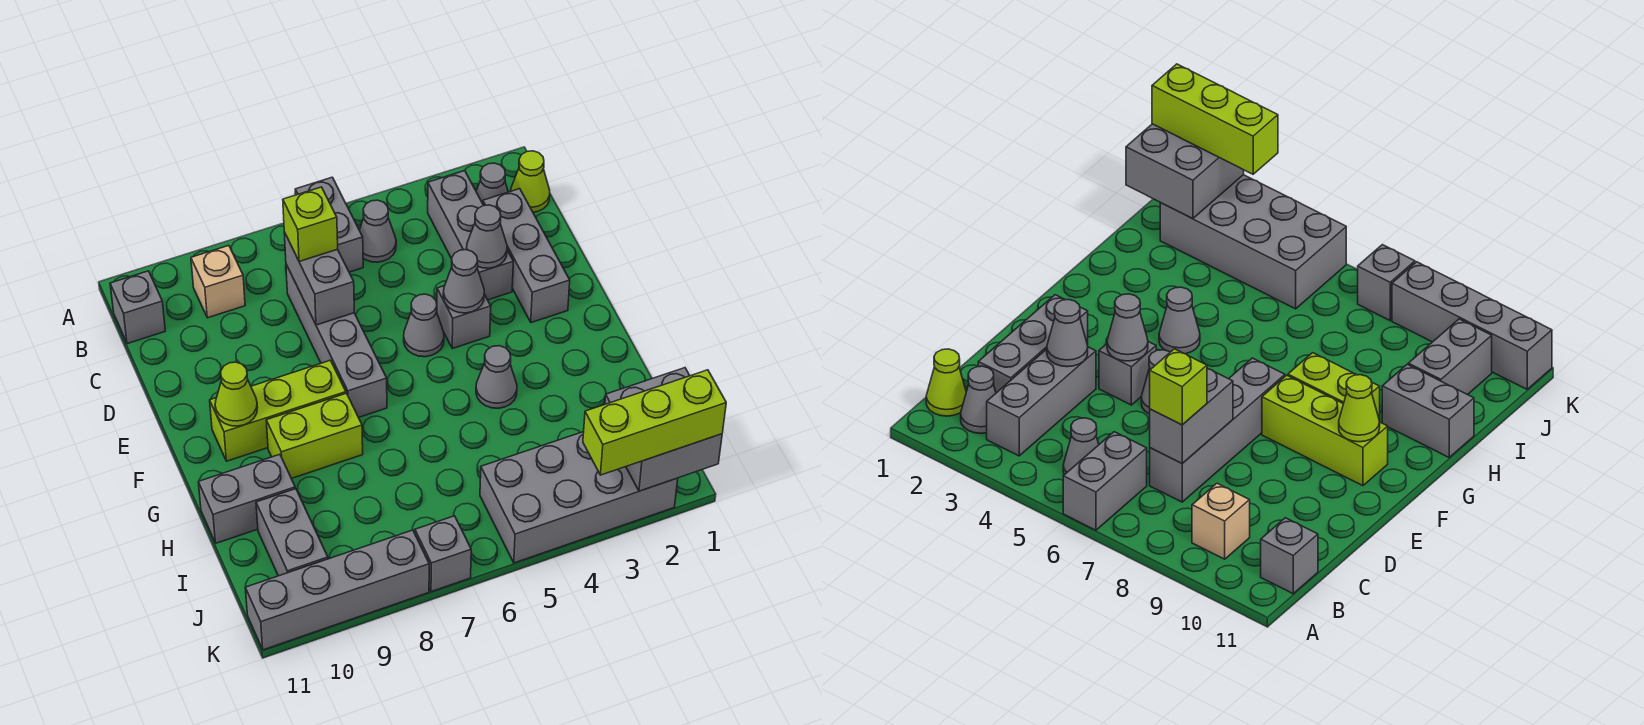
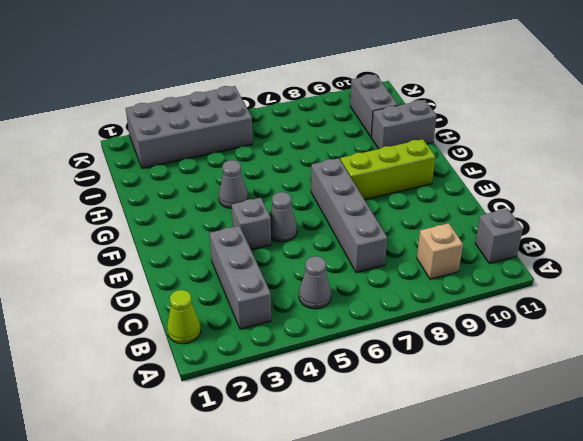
none -> grey 1x2 brick [295,177,363,272]
none -> grey 1x1 cone [476,163,508,204]
none -> grey 1x3 brick [483,189,570,323]

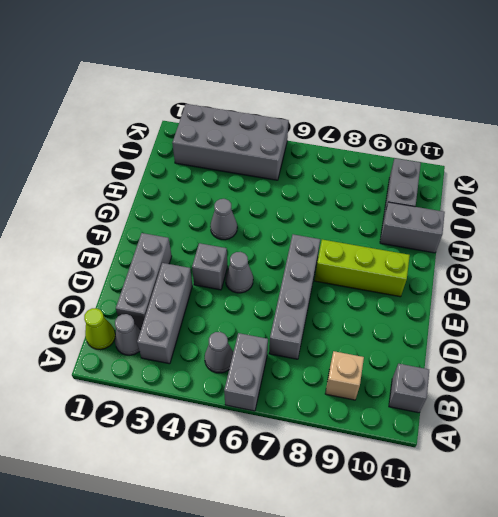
none -> lime 1x2 brick [266,393,363,478]
none -> grey 1x1 brick [415,516,471,592]
none -> grey 1x4 brick [245,530,429,650]

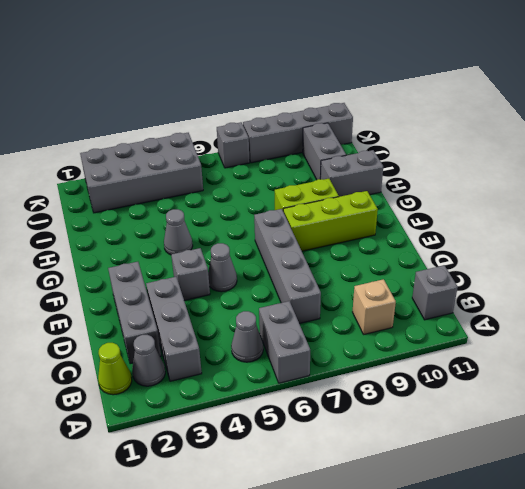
none -> grey 1x2 brick [284,232,354,325]
none -> grey 1x1 cone [467,205,507,268]
none -> grey 1x1 cone [443,250,484,313]

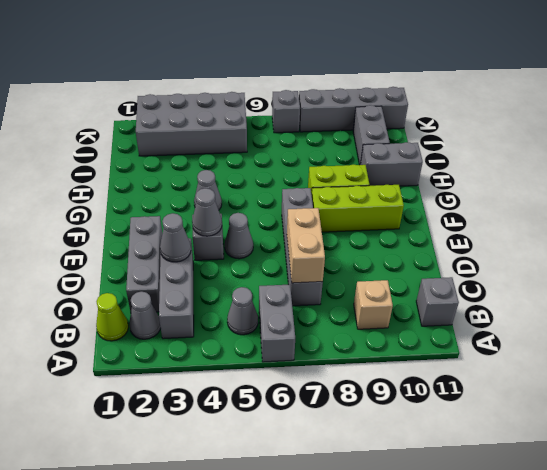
tan 1x2 brick [287,208,325,283] -> grey 1x2 brick [284,232,354,325]
none -> lime 1x1 cone [215,362,258,426]
none -> grey 2x2 brick [605,368,722,491]
none -> lime 1x1 brick [283,187,338,262]

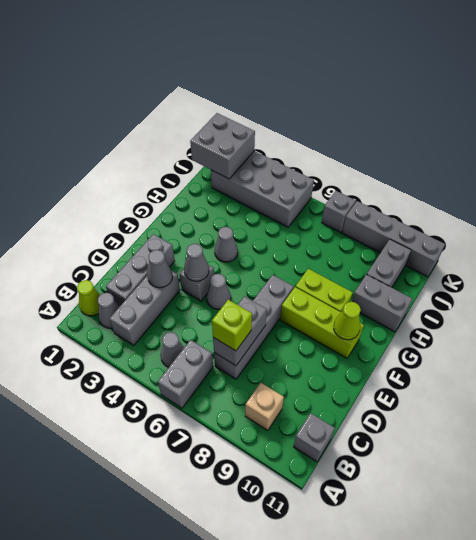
none -> lime 1x3 brick [583,370,726,475]

